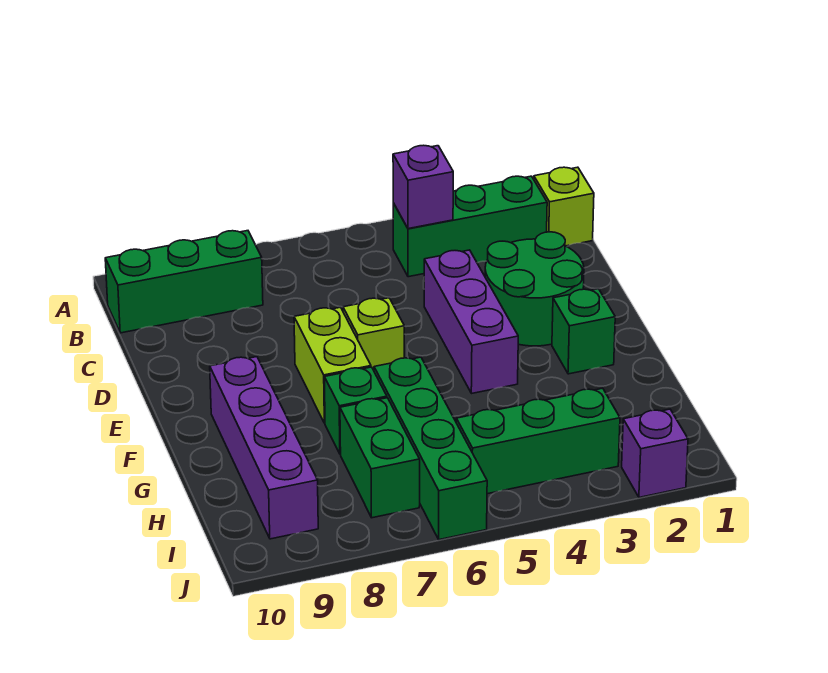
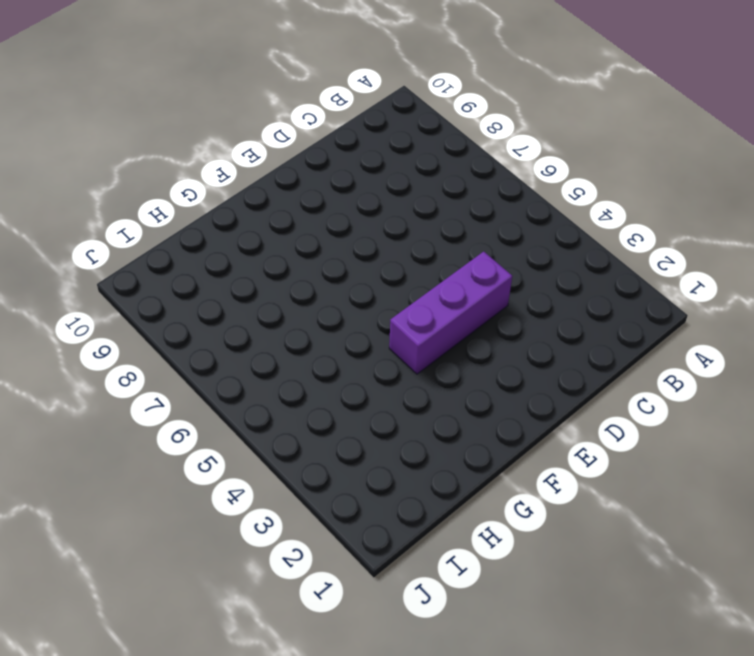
none -> lime 1x1 brick [534,167,594,246]
none -> green 1x3 brick [393,176,547,277]
none -> green 1x3 brick [105,231,263,333]

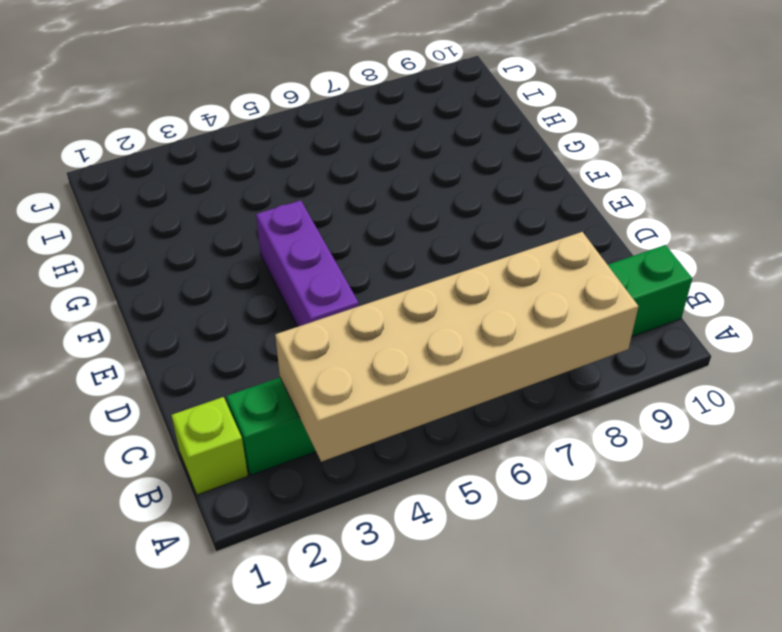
tan 2x6 brick [275,232,638,462] -> purple 1x1 brick [393,145,453,229]
none -> green 2x2 round brick [485,232,584,346]
none -> lime 1x1 brick [343,298,404,370]
none -> lime 1x2 brick [294,307,371,423]

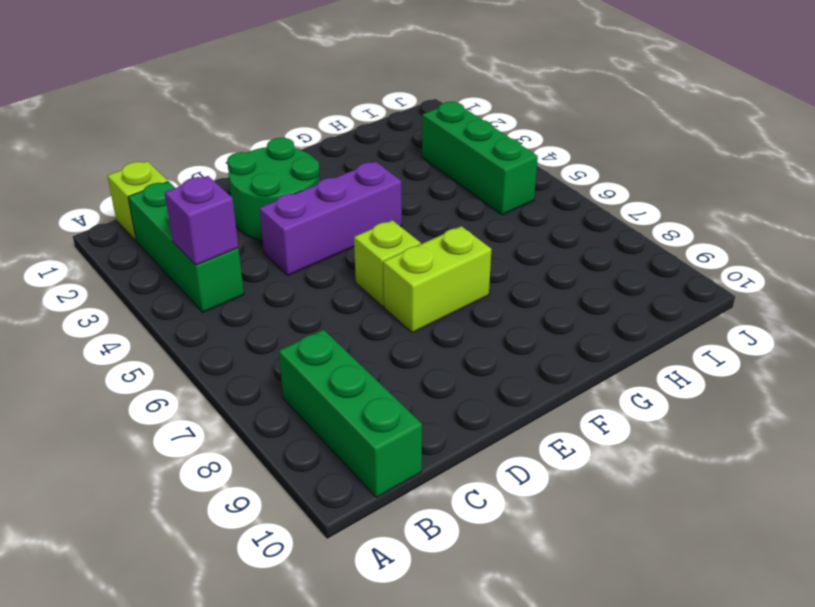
none -> green 1x1 brick [552,289,615,374]
none -> purple 1x4 brick [210,357,318,539]
none -> green 1x4 brick [374,357,487,540]

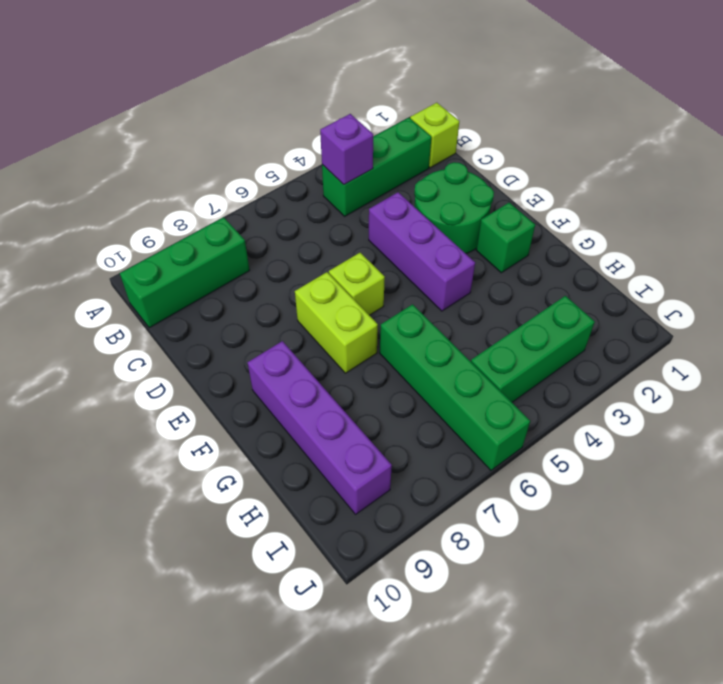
none -> green 1x1 brick [324,367,387,454]
none -> green 1x2 brick [340,398,420,518]
none -> purple 1x1 brick [622,409,688,497]

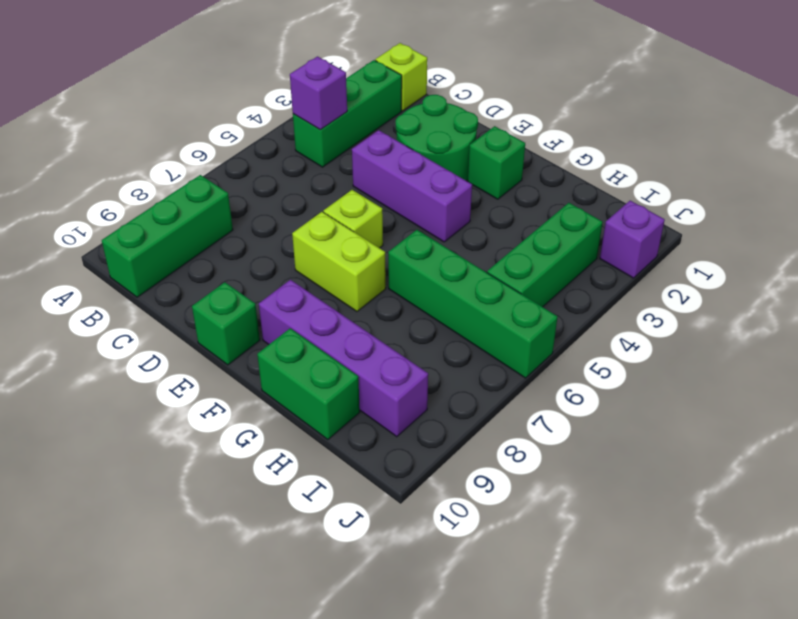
green 1x1 brick [192,282,260,365] -> green 1x1 brick moved to [324,367,387,454]
green 1x2 brick [257,328,360,440] -> green 1x2 brick moved to [340,398,420,518]

